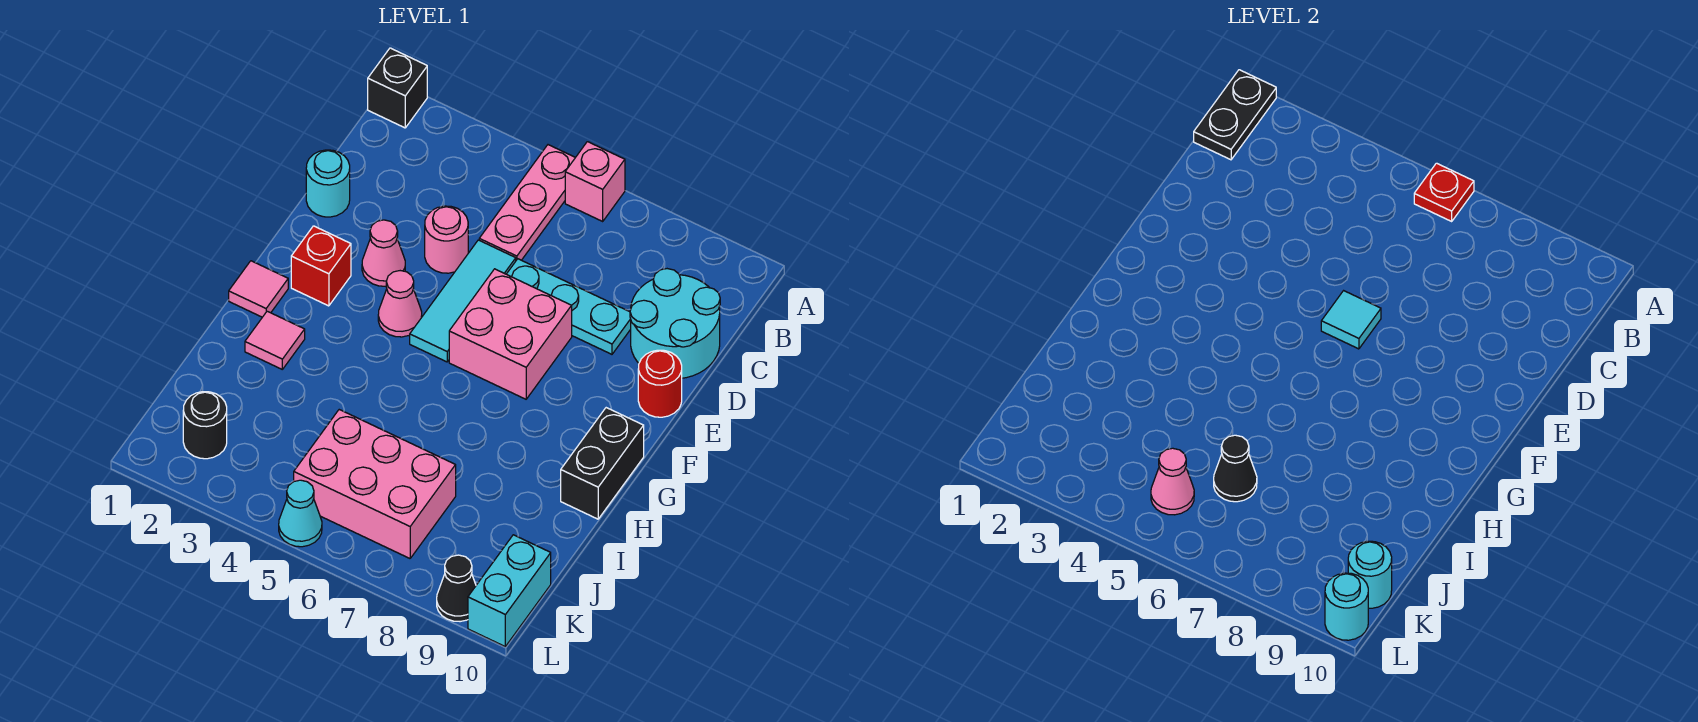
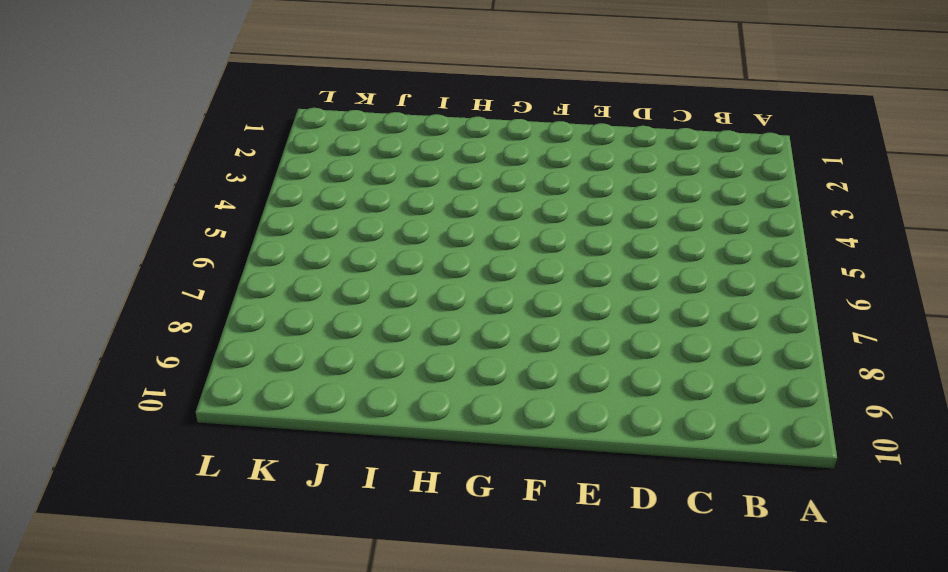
none -> black 1x1 brick [368,48,427,128]
none -> pink 1x3 plate [479,145,575,260]
none -> pink 1x1 brick [565,142,625,221]

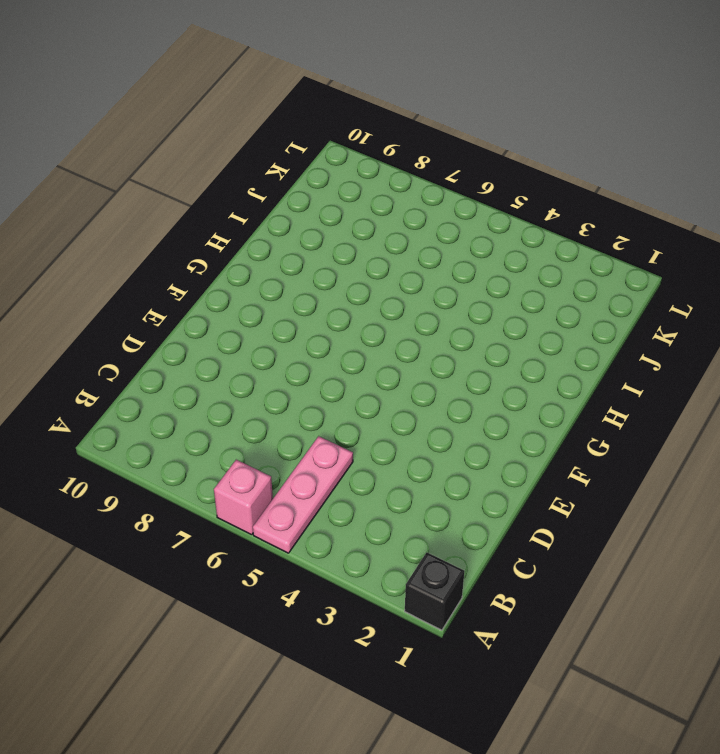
none -> cyan 2x2 round brick [630,269,720,378]
none -> cyan 1x1 round brick [306,150,350,217]
none -> pink 1x1 round brick [425,206,468,273]

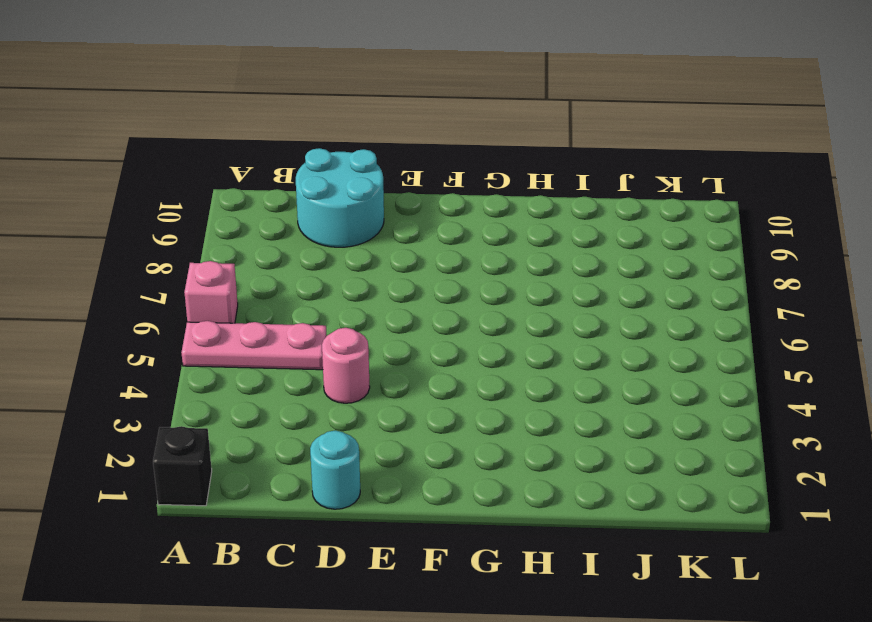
none -> cyan 1x3 tile [410,240,516,362]
none -> cyan 1x3 plate [507,259,631,354]
none -> pink 1x1 cone [362,220,405,286]

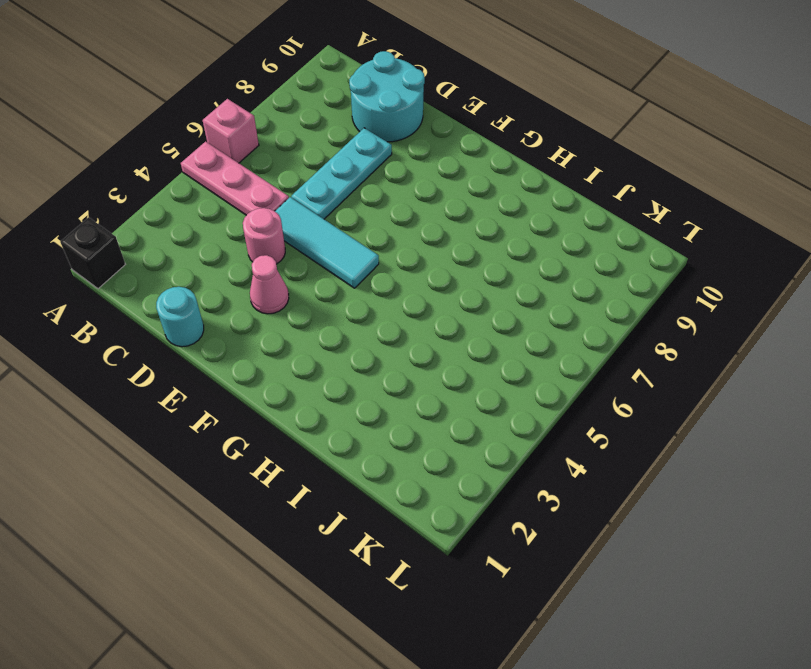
none -> pink 2x2 brick [449,269,572,399]
none -> red 1x1 round brick [638,350,682,417]
none -> red 1x1 brick [291,226,351,306]

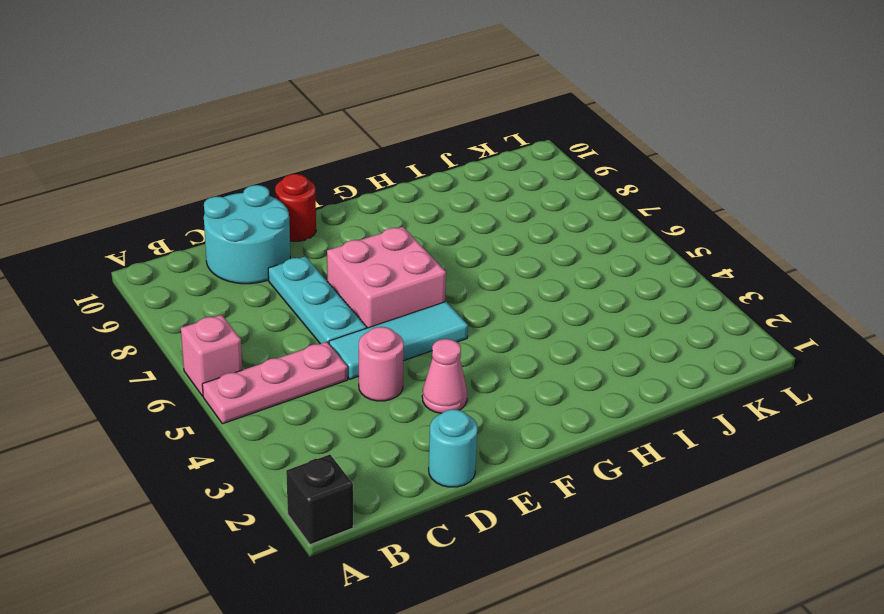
none -> red 1x1 brick [291,226,351,306]
none -> pink 1x1 cone [378,271,422,337]
none -> pink 1x1 tile [229,261,288,317]

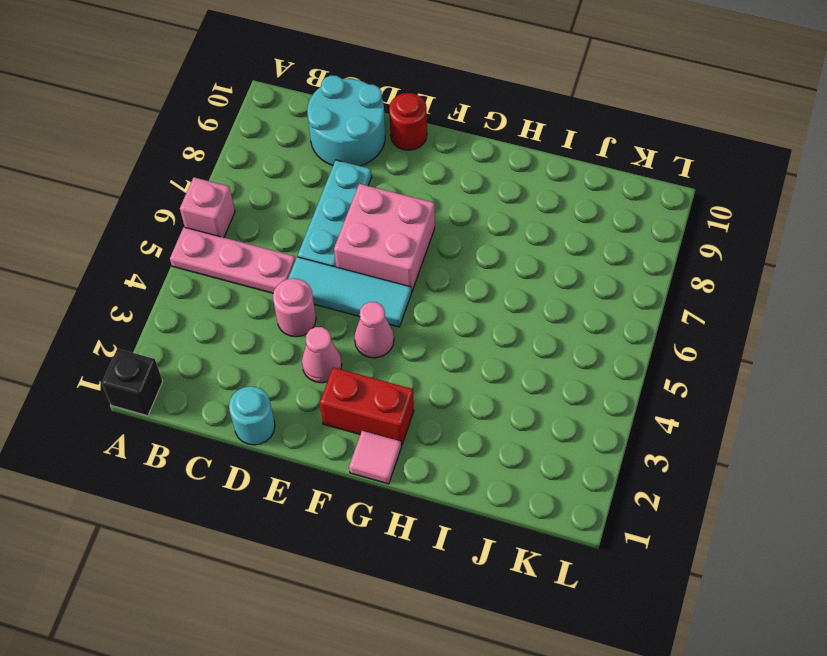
red 1x2 brick [320,367,414,446] -> red 1x1 brick [291,226,351,306]
none -> black 1x2 brick [561,408,644,519]
none -> pink 1x1 tile [245,311,305,369]
none -> pink 2x3 brick [294,410,456,558]

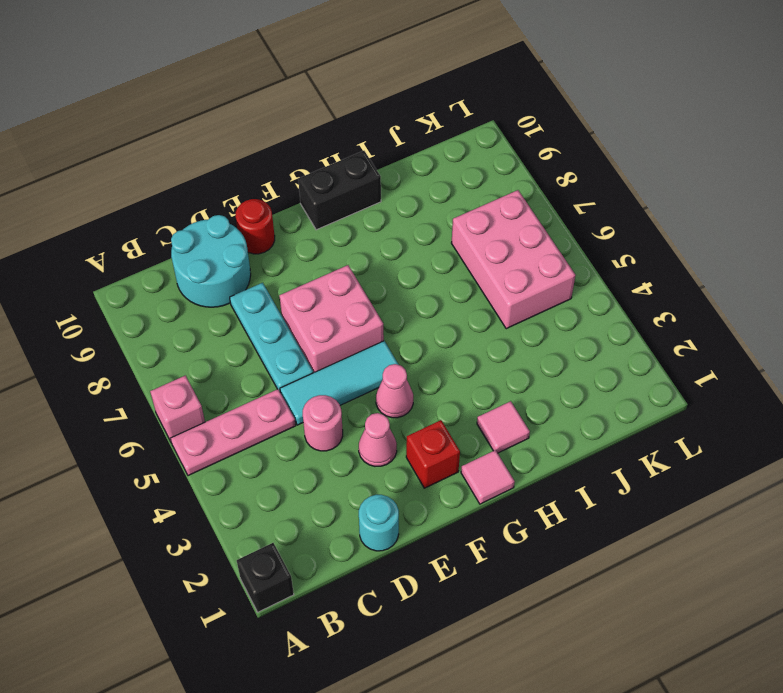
none -> black 1x1 round brick [183,392,227,459]
none -> cyan 1x2 brick [468,535,551,646]
none -> cyan 1x1 cone [279,480,322,547]

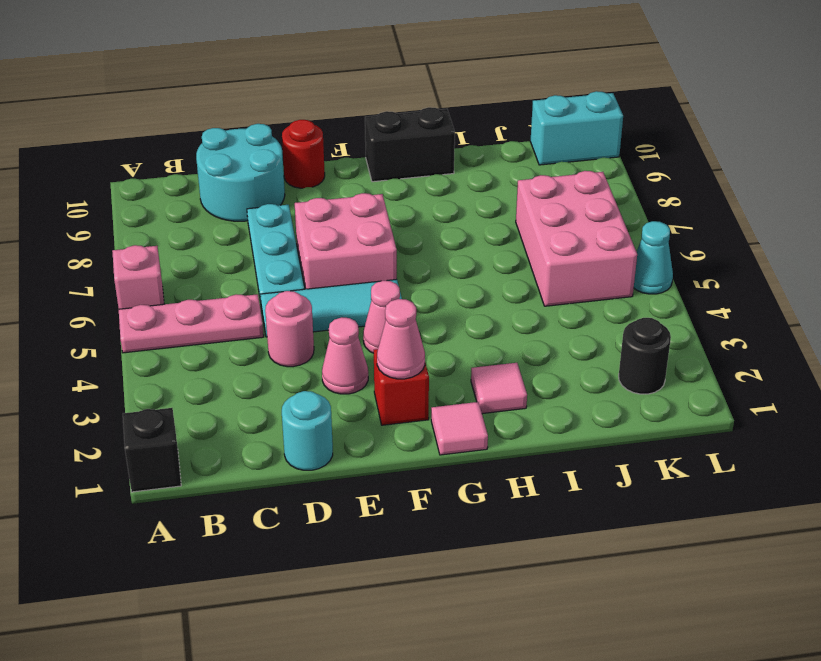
pink 1x1 cone [377,299,425,379] -> pink 1x1 cone moved to [1151,448,1194,515]
none -> black 1x1 cone [437,555,476,622]
none -> black 1x2 plate [1194,70,1276,160]
none -> red 1x1 plate [1414,163,1474,221]

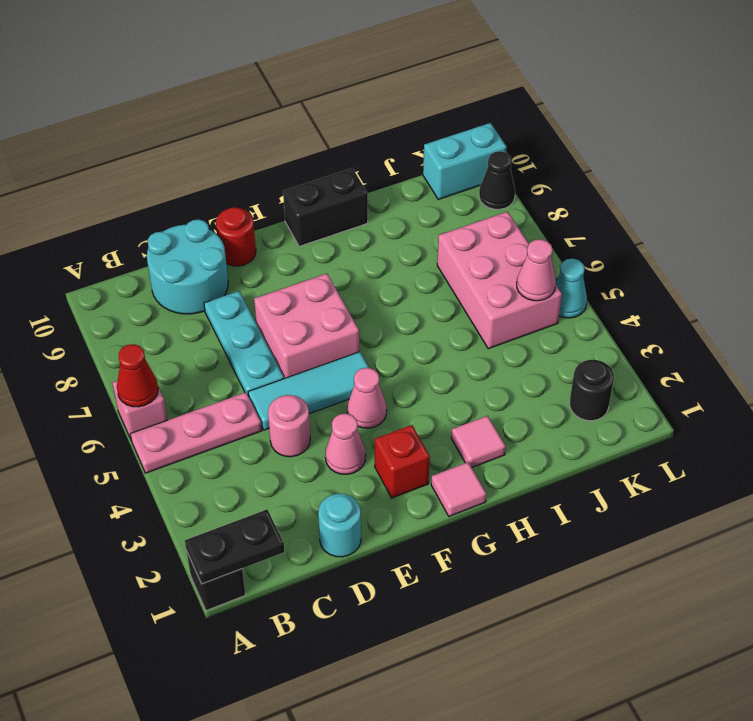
red 1x1 cone [117,344,158,407] -> red 1x1 plate [1414,163,1474,221]
none -> cyan 1x1 tile [1321,291,1381,349]
none -> black 1x1 cone [1214,435,1257,502]
none -> cyan 1x1 round brick [1348,541,1392,608]

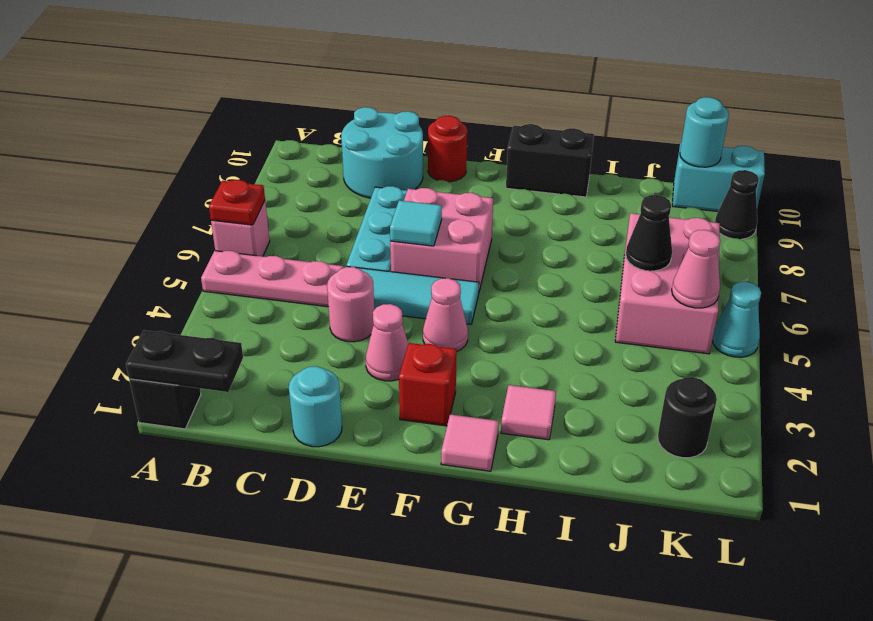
none -> cyan 1x1 round brick [1325,573,1368,640]

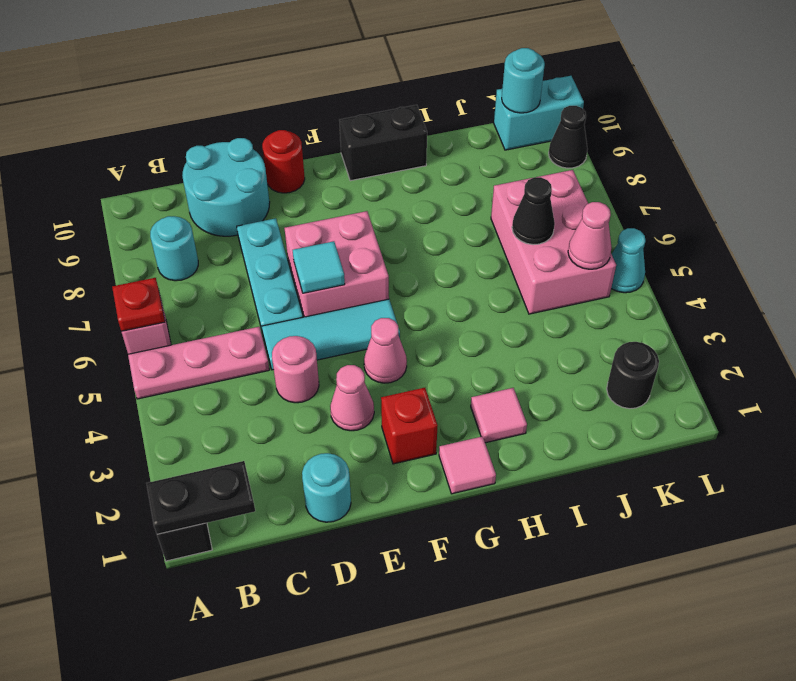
cyan 1x1 round brick [150,216,198,281] -> cyan 1x1 round brick moved to [1325,573,1368,640]

